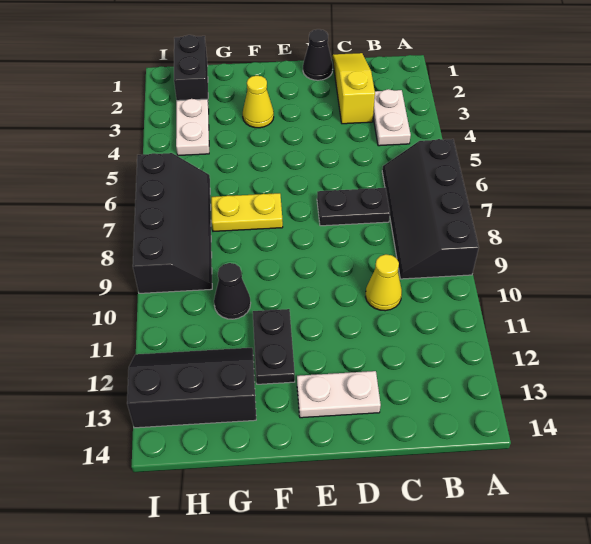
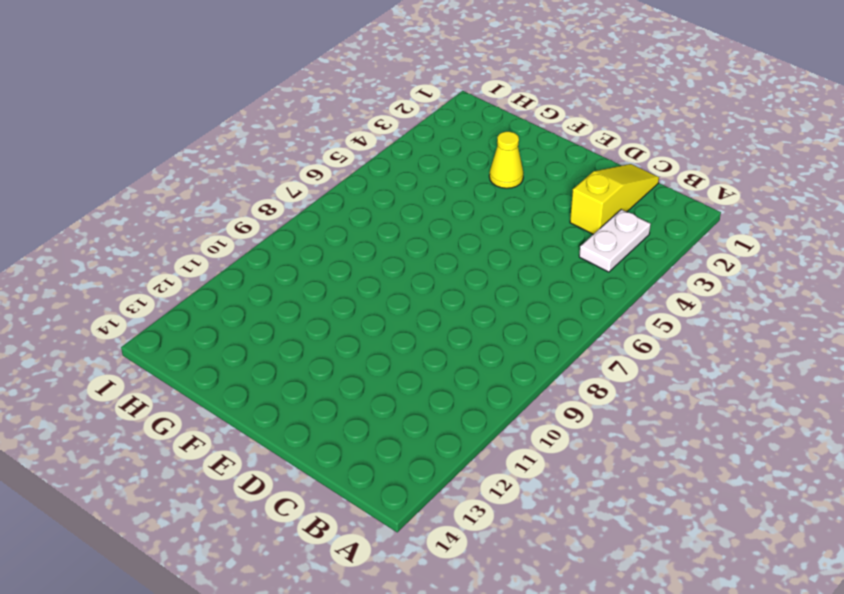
none -> black 2x4 slope [382,139,479,279]
none -> black 1x2 plate [317,188,390,226]
none -> yellow 1x1 cone [366,254,402,311]

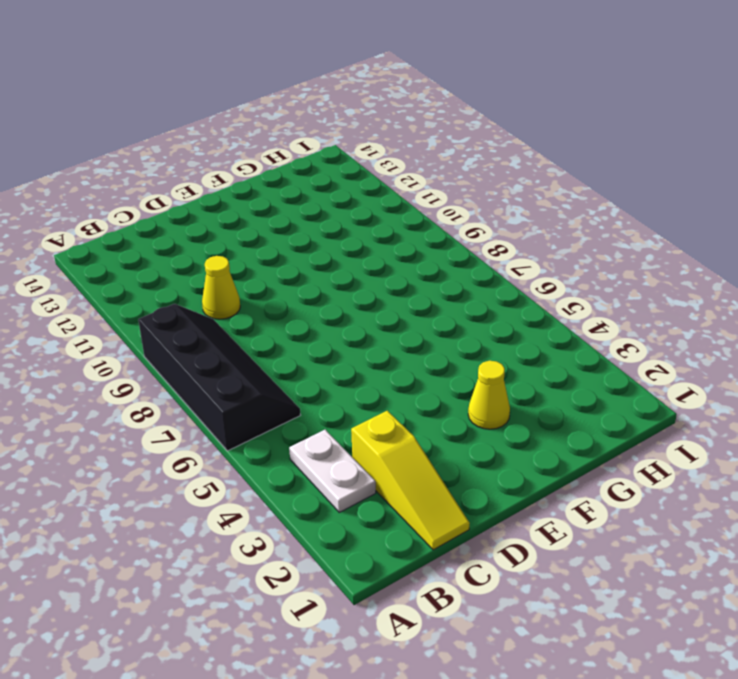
none -> black 1x2 plate [317,188,390,226]
none -> black 1x1 cone [303,29,333,80]
none -> white 1x2 plate [297,371,381,418]

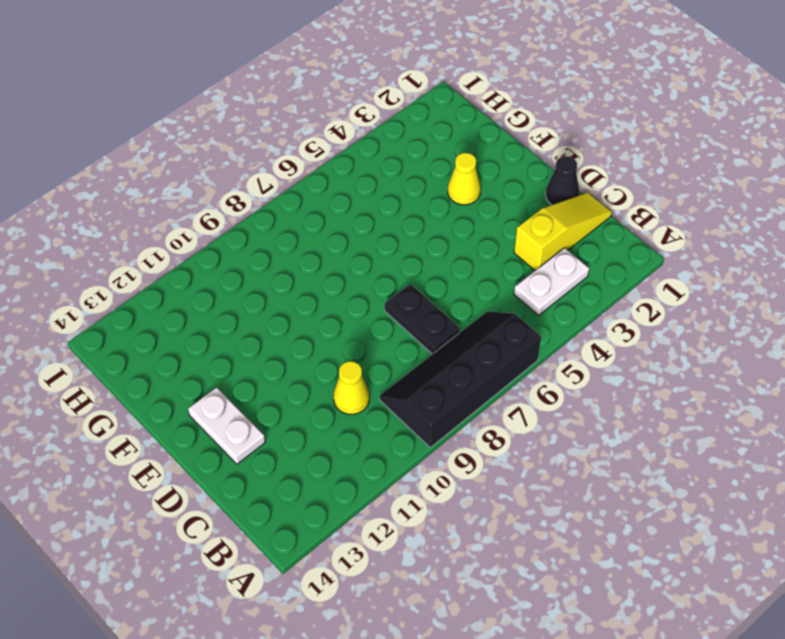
none -> yellow 1x2 plate [211,193,283,231]
none -> black 1x2 plate [253,309,295,384]
none -> black 1x1 cone [214,263,251,319]

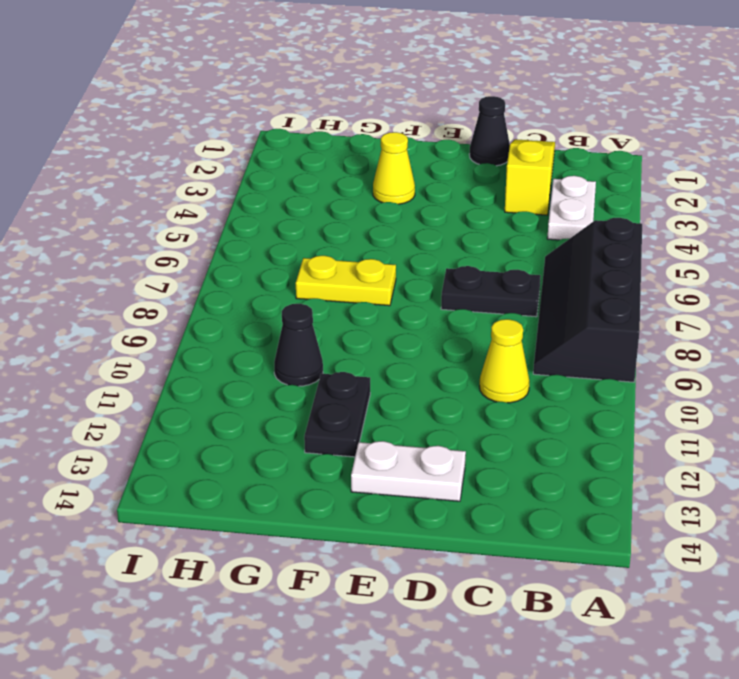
none -> black 2x3 slope [127,348,256,428]
none -> black 1x2 brick [174,35,208,101]
none -> white 1x2 plate [176,99,209,156]

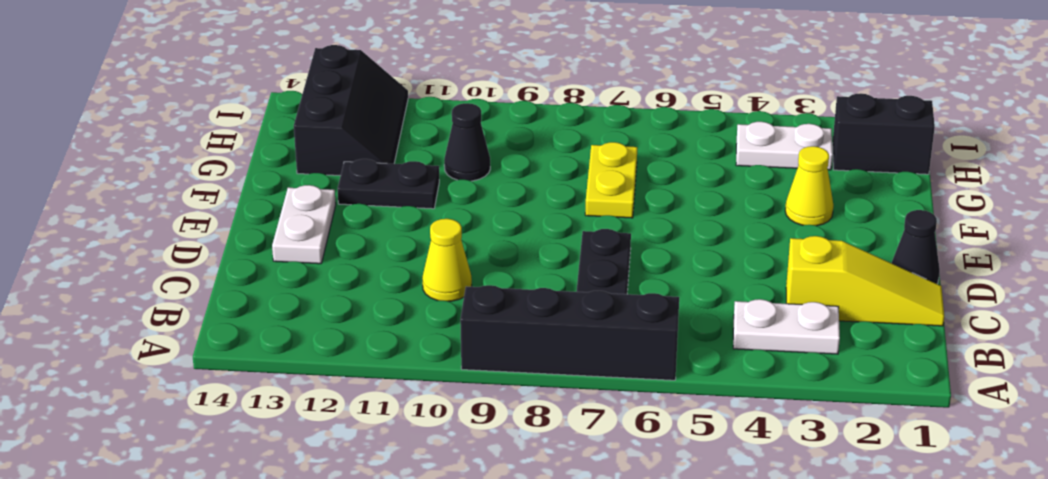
none -> black 2x4 slope [133,153,212,293]

